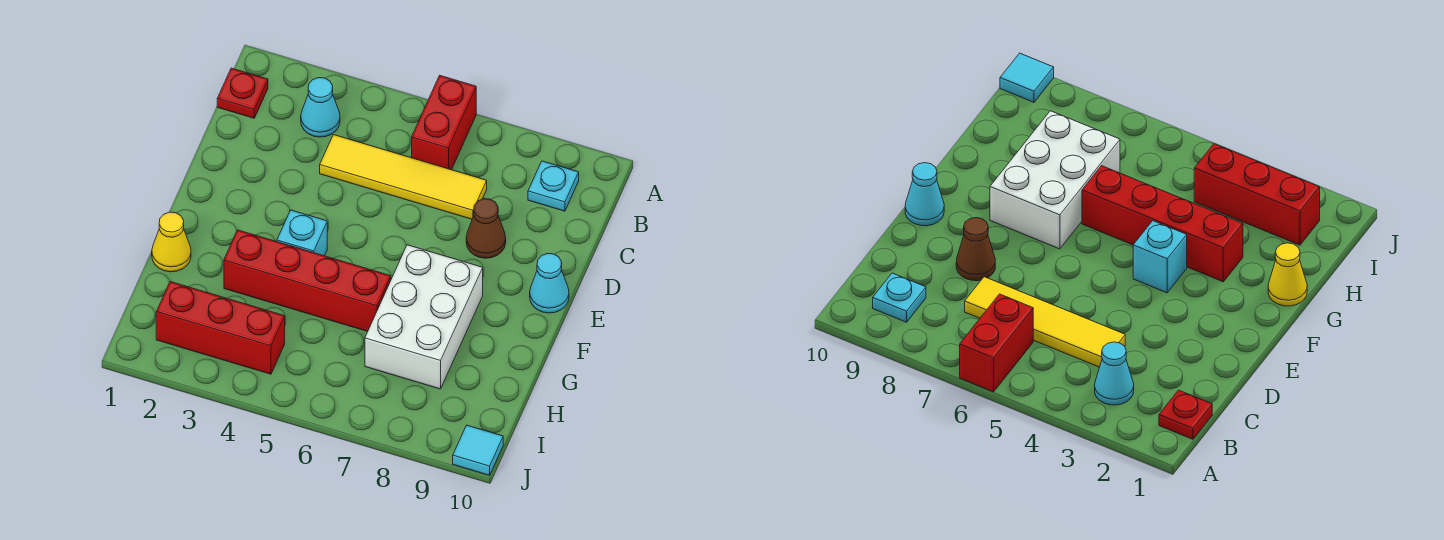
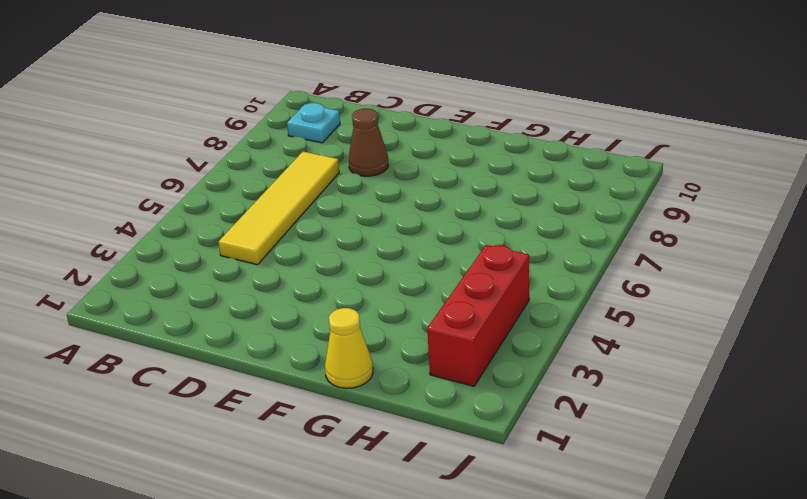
none -> red 1x2 brick [412,76,476,170]
none -> red 1x1 plate [217,68,268,118]
none -> cyan 1x1 cone [301,78,340,137]

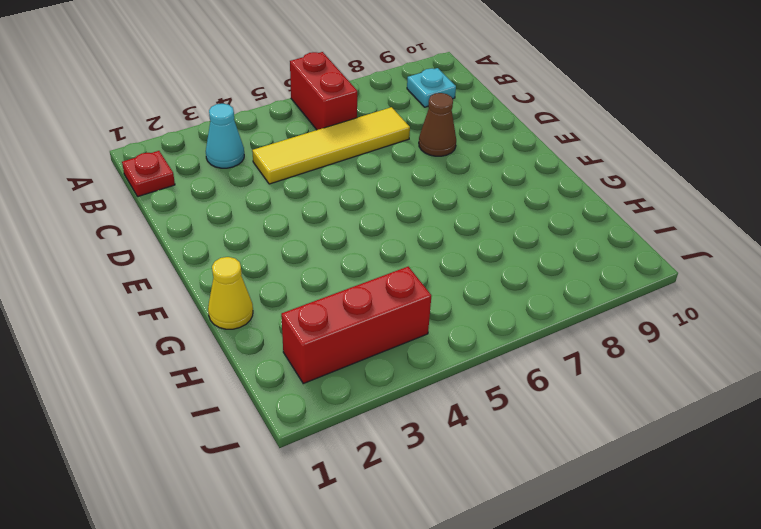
none -> cyan 1x1 cone [530,253,569,313]
none -> cyan 1x1 brick [277,210,327,256]
none -> white 2x3 brick [365,245,483,389]

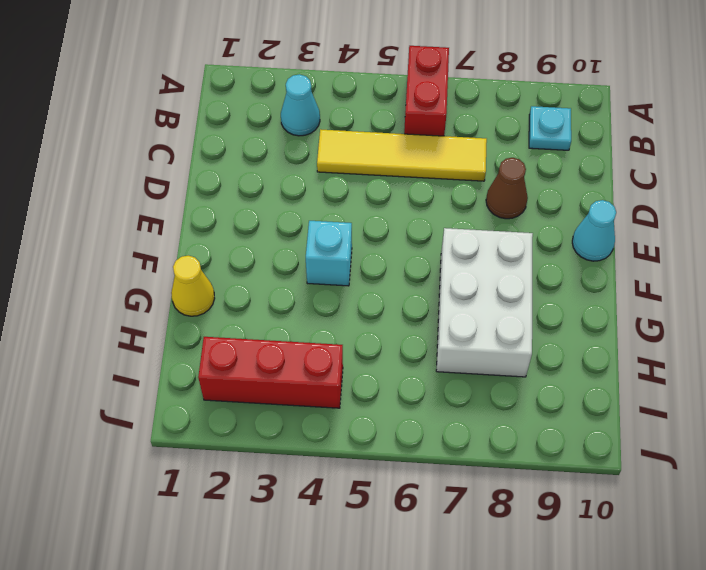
none -> red 1x1 plate [217,68,268,118]
none -> red 1x4 brick [224,230,391,331]
none -> cyan 1x1 tile [453,425,503,475]

